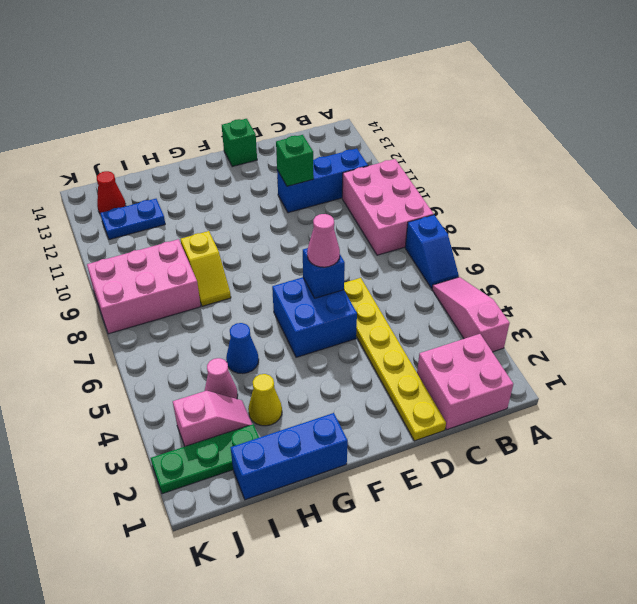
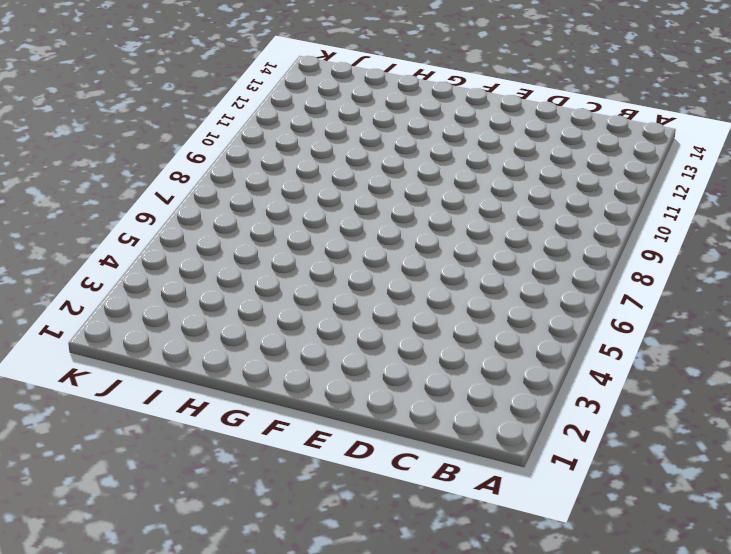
none -> pink 1x3 slope [432,277,510,352]
none -> blue 1x2 slope [405,215,459,288]
none -> pink 2x3 brick [342,159,434,255]

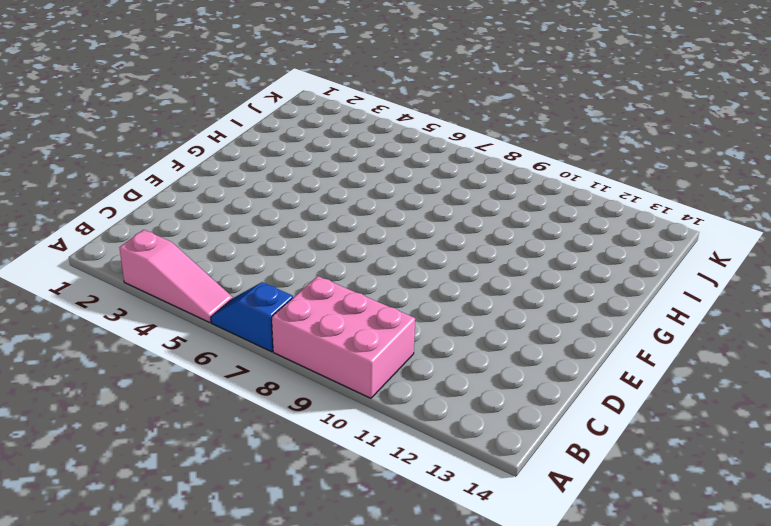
none -> pink 2x2 brick [417,334,513,430]
none -> blue 1x3 brick [277,149,368,213]
none -> yellow 1x6 plate [344,278,446,441]

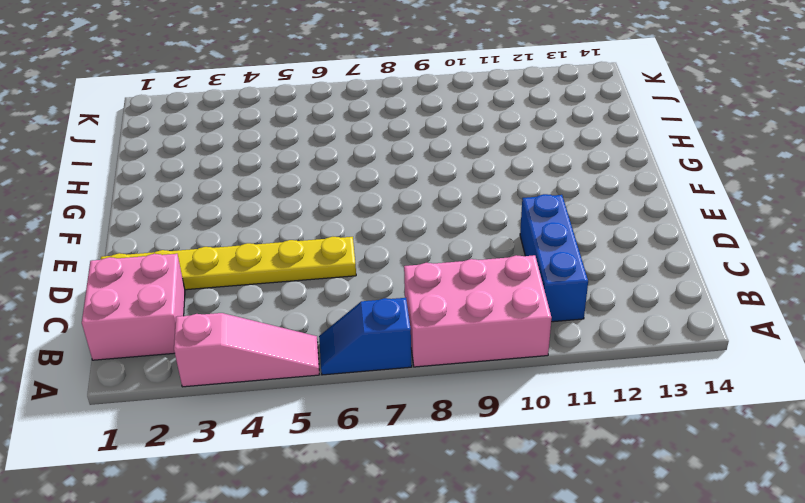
none -> blue 2x2 brick [272,277,357,357]
none -> green 1x1 brick [222,119,257,167]
none -> blue 1x3 brick [230,413,348,500]

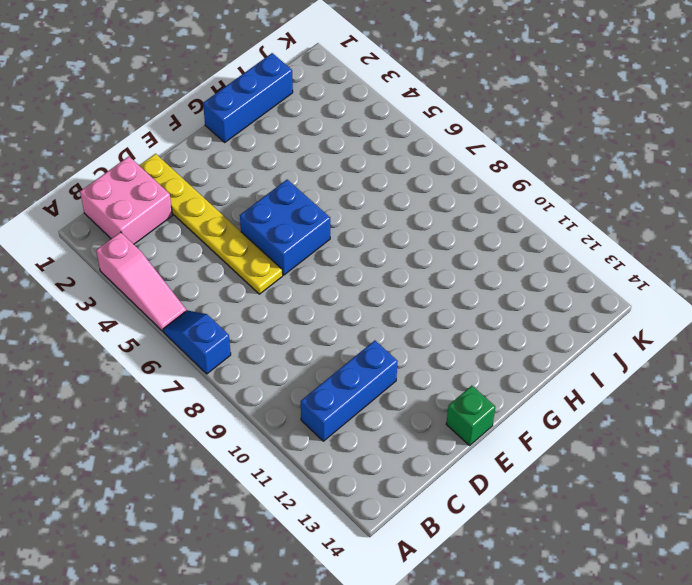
none -> pink 2x3 brick [342,159,434,255]
none -> yellow 1x1 cone [248,374,282,426]
none -> blue 1x1 cone [226,323,259,374]

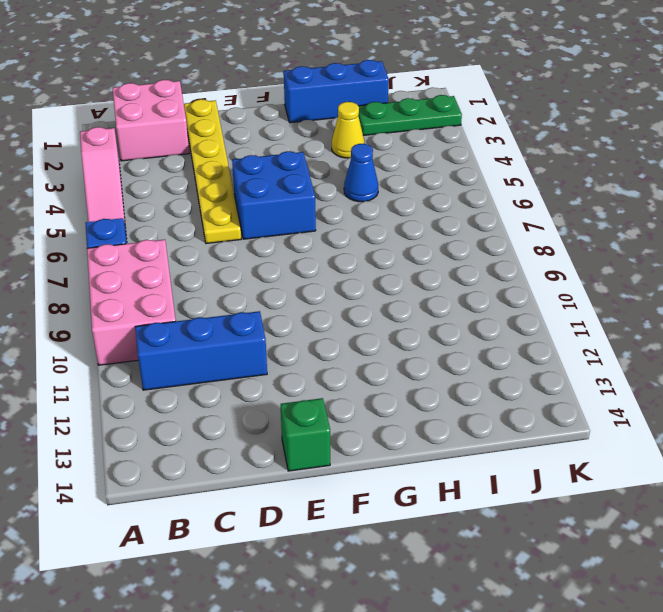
none -> yellow 1x2 slope [181,231,231,306]
none -> pink 1x2 slope [173,391,252,446]
none -> pink 1x1 cone [205,358,238,399]

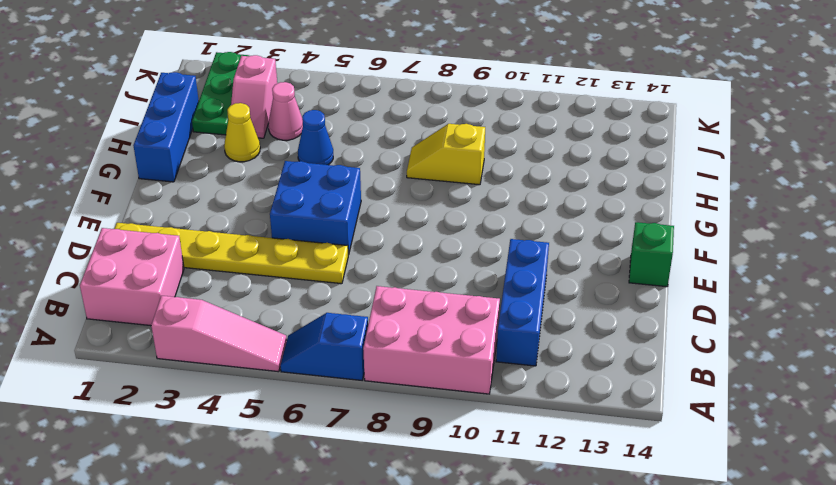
none -> pink 2x3 brick [87,239,201,334]
none -> blue 1x2 plate [100,199,165,240]
none -> red 1x1 cone [97,171,126,213]

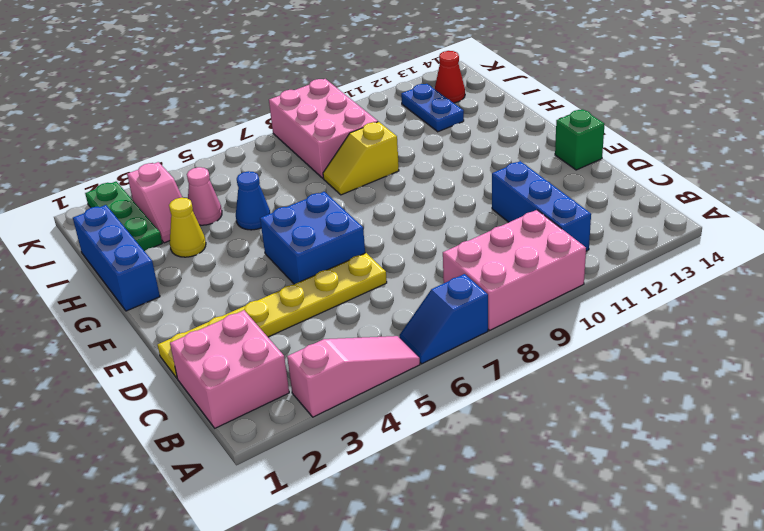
none -> green 1x1 brick [276,135,314,186]
none -> blue 1x1 brick [303,248,345,298]
none -> pink 1x1 cone [307,214,340,267]

